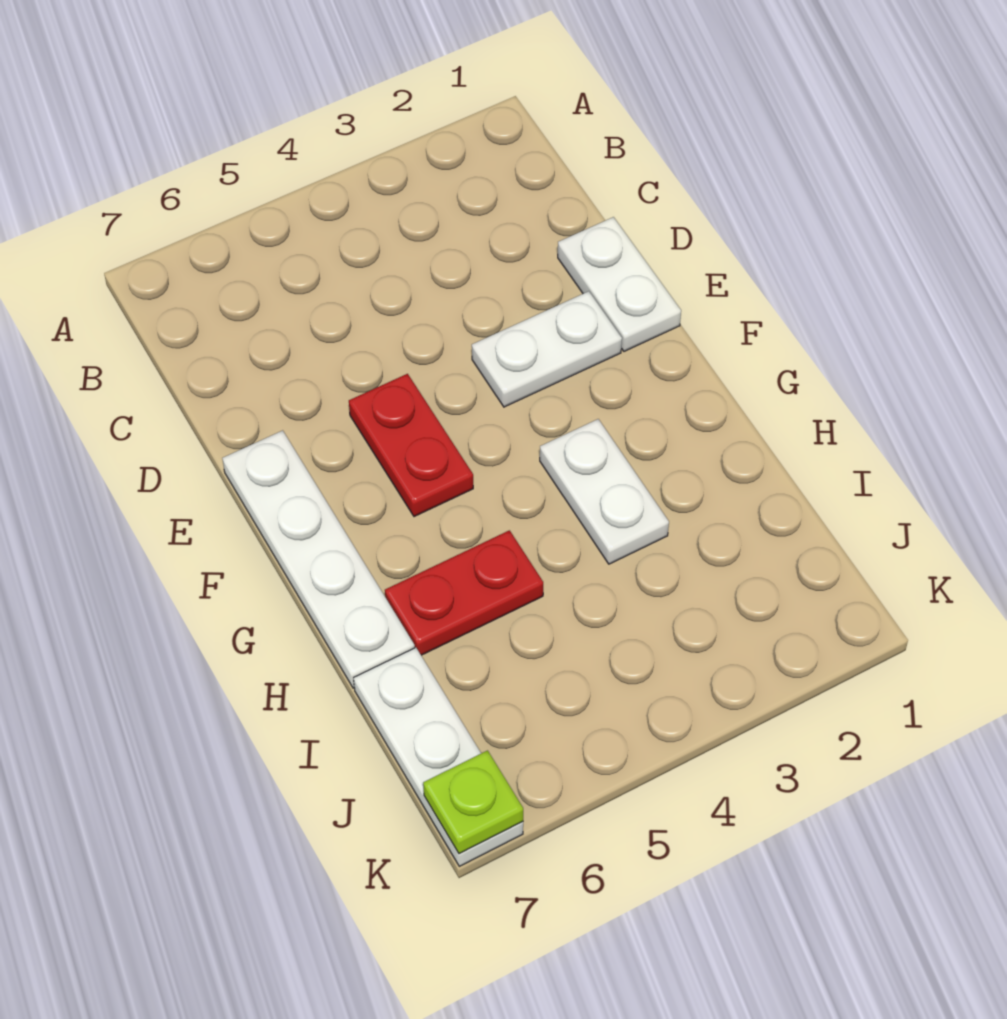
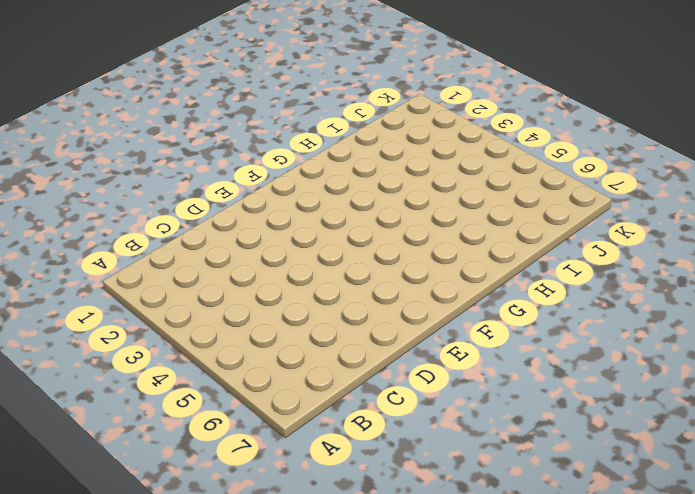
none -> white 1x2 plate [558,217,681,351]
none -> white 1x2 plate [472,291,622,407]

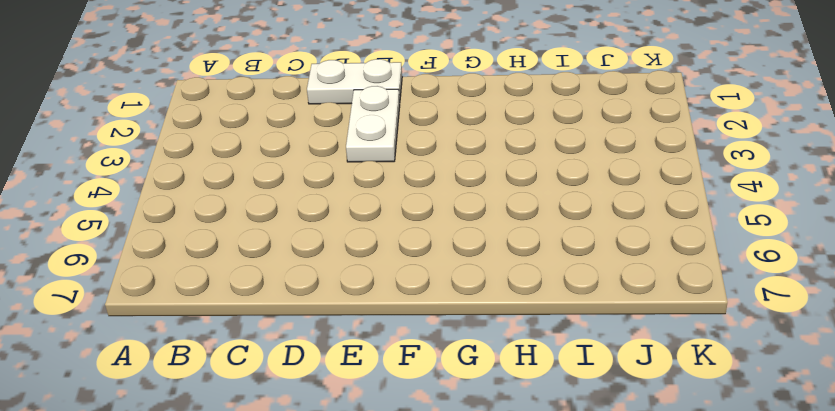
none -> red 1x2 plate [349,374,473,517]
none -> white 1x4 plate [222,430,415,688]

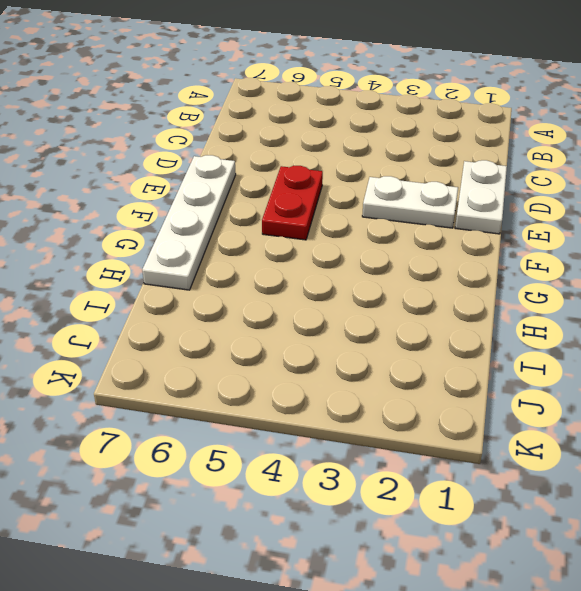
none -> white 1x2 plate [540,419,669,564]
none -> red 1x2 plate [385,530,543,655]

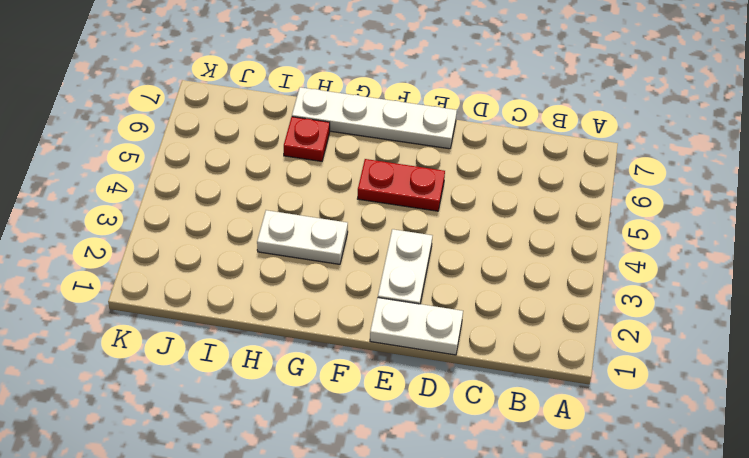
red 1x1 plate [284,117,330,161] -> red 1x2 plate [385,530,543,655]
none -> white 1x3 plate [354,648,523,866]
none -> lime 1x1 plate [423,751,523,854]

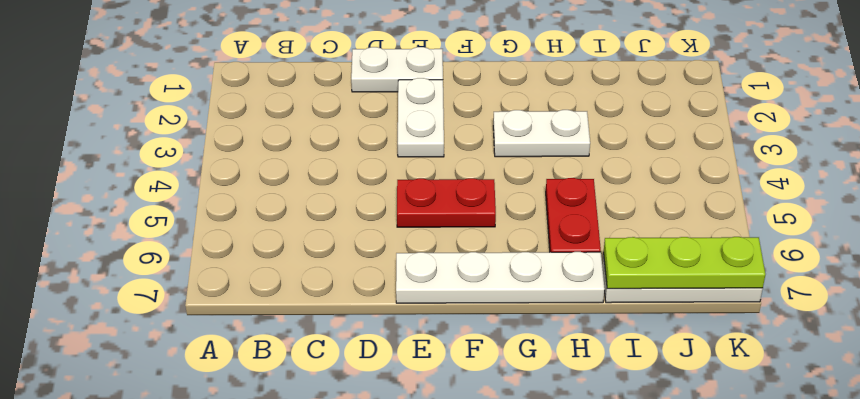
lime 1x3 plate [603,237,765,289] -> lime 1x1 plate [423,751,523,854]

